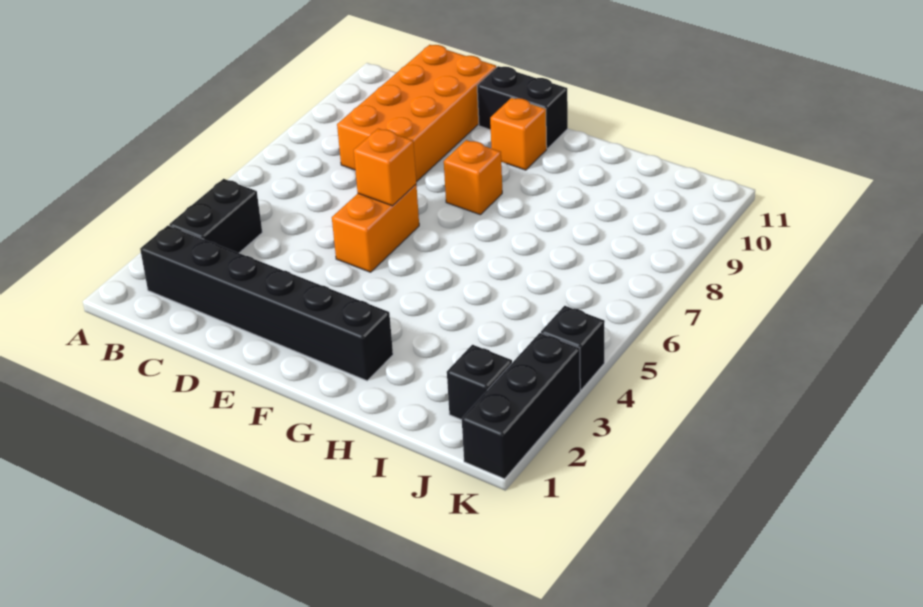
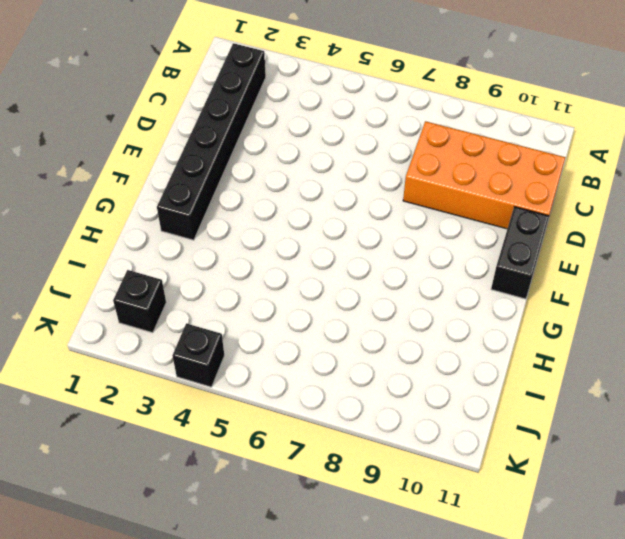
none -> black 1x2 brick [169,179,262,253]
none -> orange 1x2 brick [332,185,419,272]

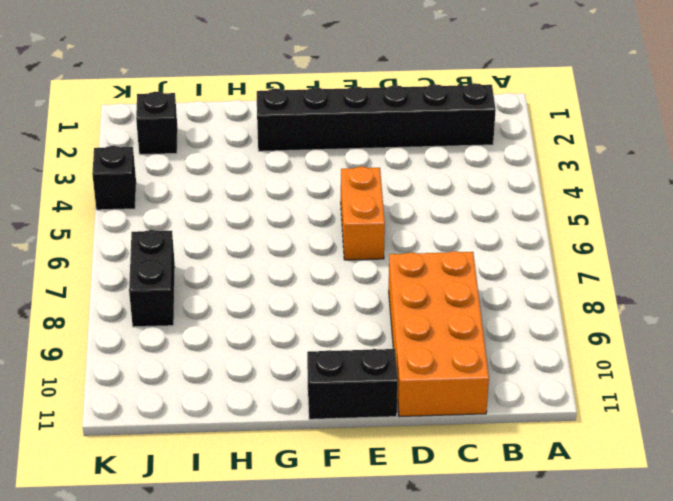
black 1x2 brick [129,230,175,327] -> black 1x2 brick moved to [169,179,262,253]
none -> orange 1x1 brick [444,140,502,215]
none -> orange 1x1 brick [490,98,547,170]

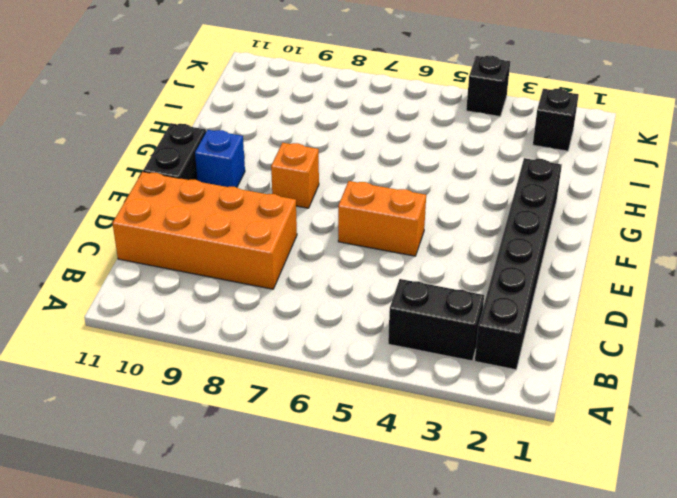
blue 1x1 brick [195,130,245,187] -> orange 1x1 brick [490,98,547,170]
none -> black 1x3 brick [462,333,580,479]
none -> orange 1x1 brick [354,129,416,206]

